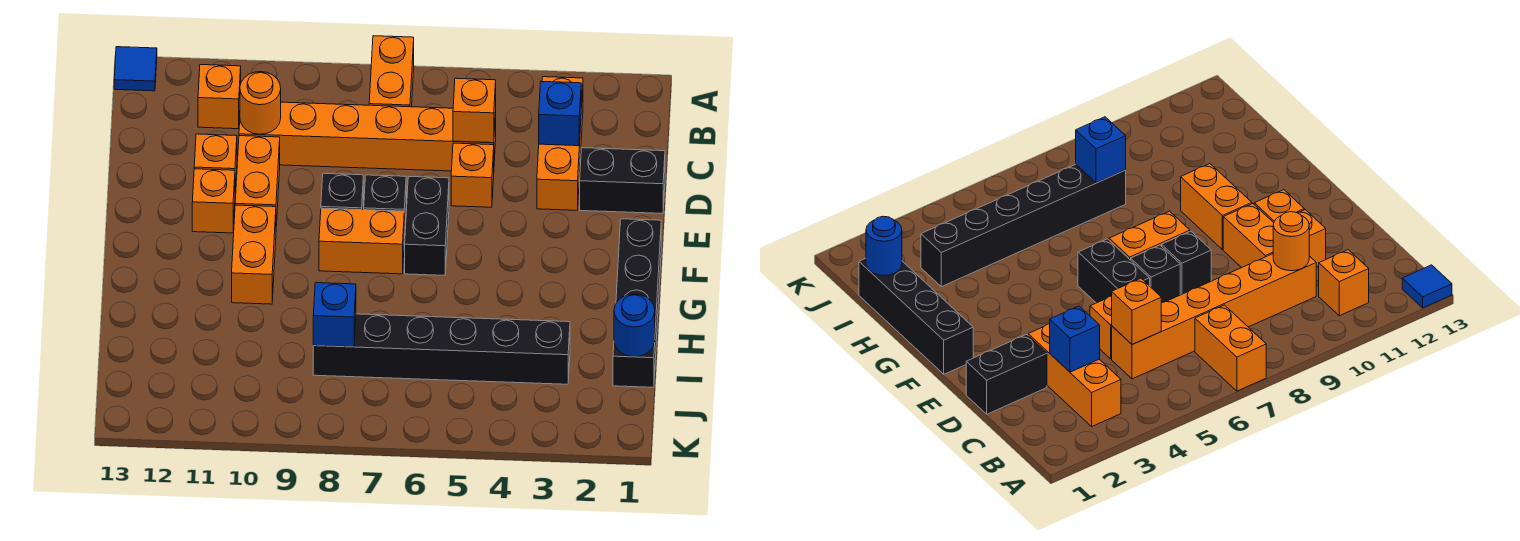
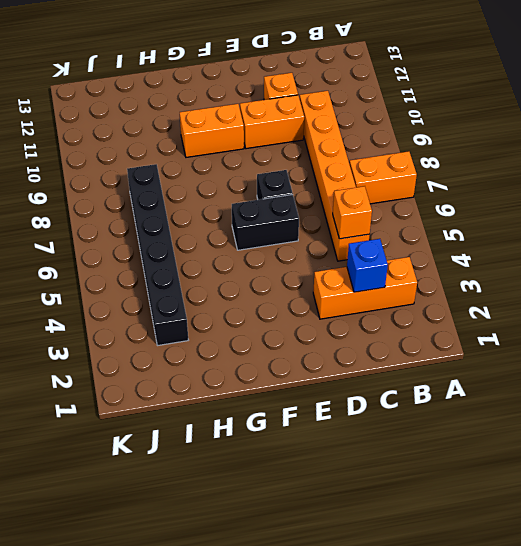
none -> blue 1x1 tile [114,47,157,91]
none -> orange 1x1 brick [198,65,241,129]
none -> black 1x2 brick [580,148,665,213]

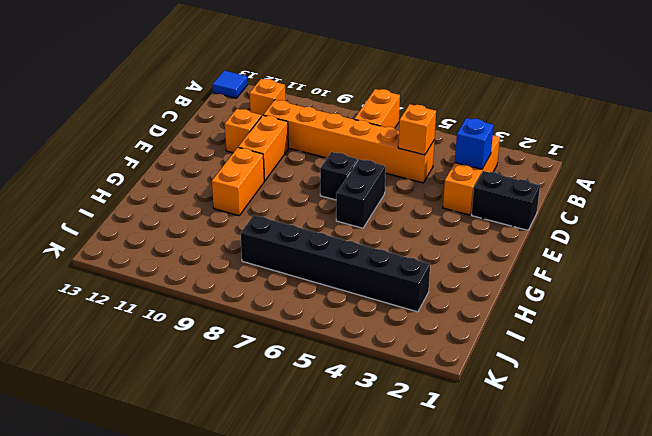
none -> orange 1x1 brick [451,143,494,207]
none -> black 1x1 brick [321,173,363,210]
none -> orange 1x1 brick [192,169,235,233]

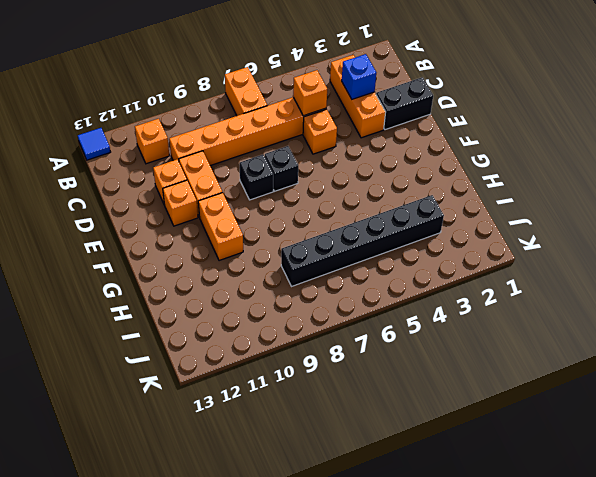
none -> black 1x2 brick [405,177,449,275]
none -> black 1x4 brick [613,219,661,387]
none -> orange 1x2 brick [319,208,404,274]

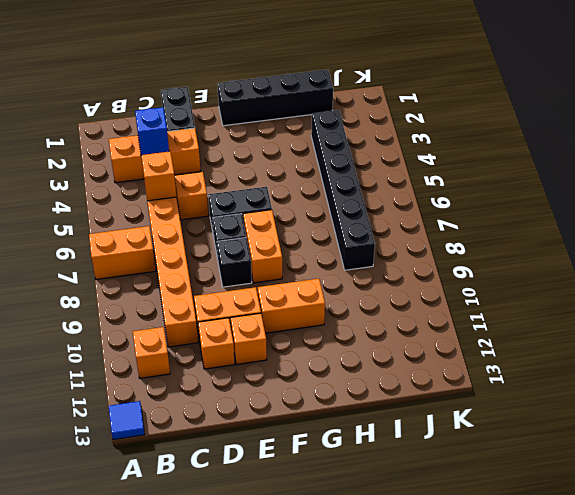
none -> orange 1x1 round brick [240,72,281,134]
none -> blue 1x1 round brick [614,294,655,357]
none -> blue 1x1 brick [313,283,356,347]

